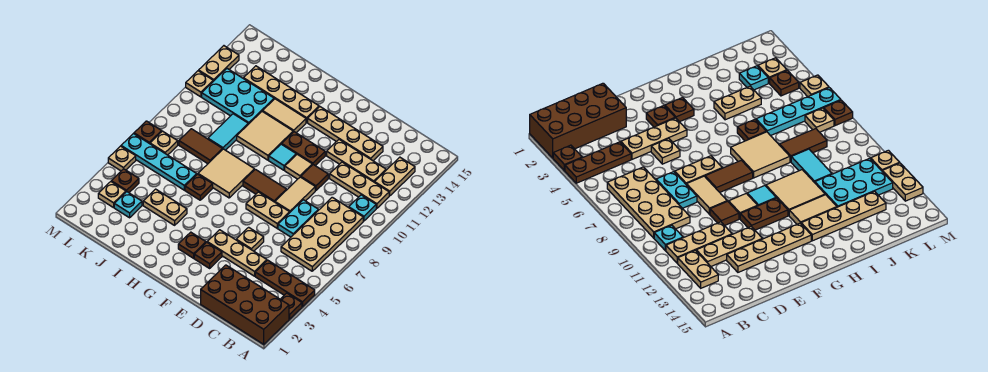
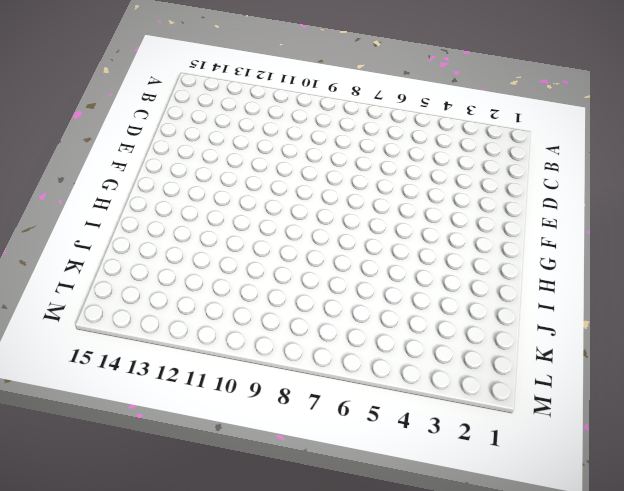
none -> brown 2x4 brick [201,265,289,344]
none -> brown 1x1 plate [280,293,302,319]
none -> brown 1x3 plate [255,260,315,307]
none -> tan 2x4 plate [281,197,363,271]

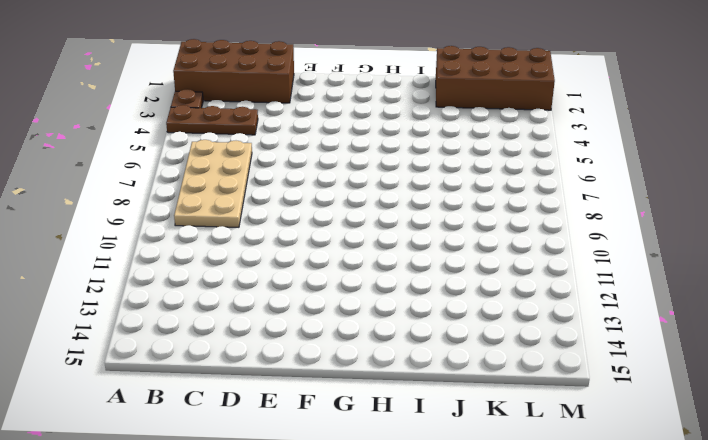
brown 2x4 brick [436,46,555,110] -> none
none -> cyan 1x1 plate [349,195,376,221]
none -> tan 1x3 plate [330,162,389,209]
none -> tan 1x2 plate [375,157,415,196]
none -> tan 1x3 plate [327,140,386,182]

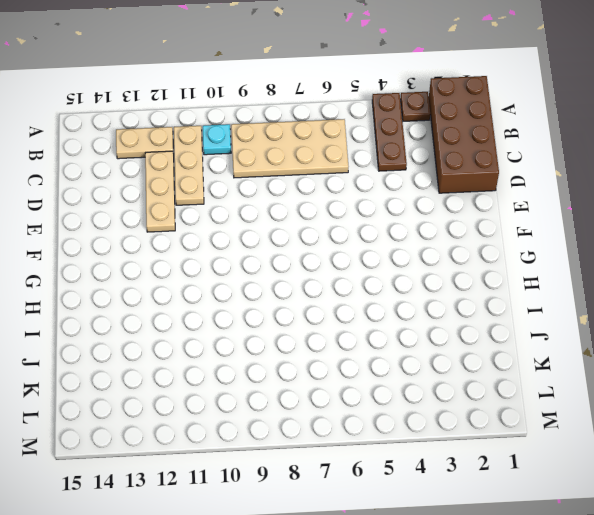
none -> tan 1x3 plate [207,230,267,276]
none -> cyan 1x2 plate [278,200,318,237]
none -> tan 1x4 plate [308,107,383,161]
none -> tan 1x1 plate [236,227,264,251]

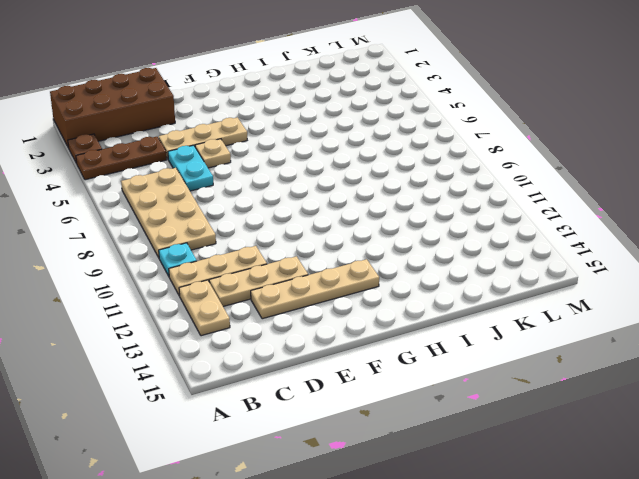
cyan 1x2 plate [168,145,213,191] -> cyan 1x2 plate moved to [278,200,318,237]
none -> tan 1x2 plate [246,192,290,228]
none -> tan 1x2 tile [275,177,315,212]
none -> brown 1x1 tile [301,165,328,191]
none -> brown 1x1 plate [194,242,222,268]

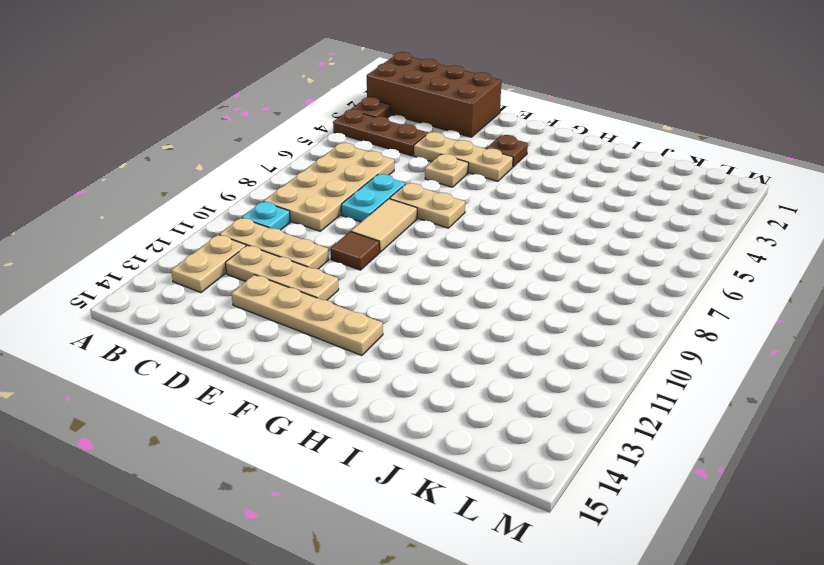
none -> brown 1x2 tile [243,169,286,202]
none -> tan 1x1 tile [285,154,312,179]
none -> brown 1x2 plate [282,132,325,166]
none -> brown 1x1 plate [178,232,206,258]

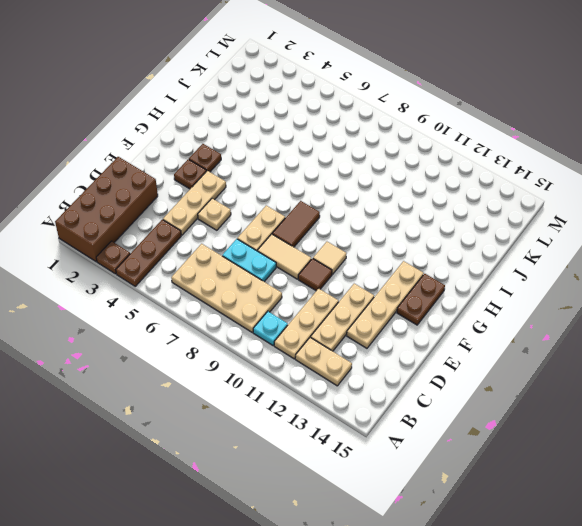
brown 1x2 plate [397,274,445,325] -> brown 1x2 plate moved to [282,132,325,166]
none -> cyan 1x1 tile [269,144,296,170]
none -> tan 2x2 tile [198,149,254,198]
none -> tan 2x2 tile [237,111,293,160]
none -> tan 1x2 tile [263,99,306,133]

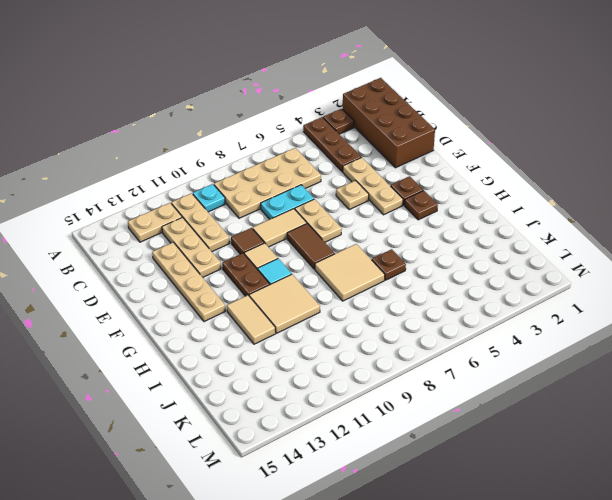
none -> tan 1x4 plate [244,66,319,122]
none -> tan 1x2 plate [143,189,187,225]
none -> cyan 1x4 plate [121,134,197,190]
none -> brown 1x2 tile [179,129,222,164]

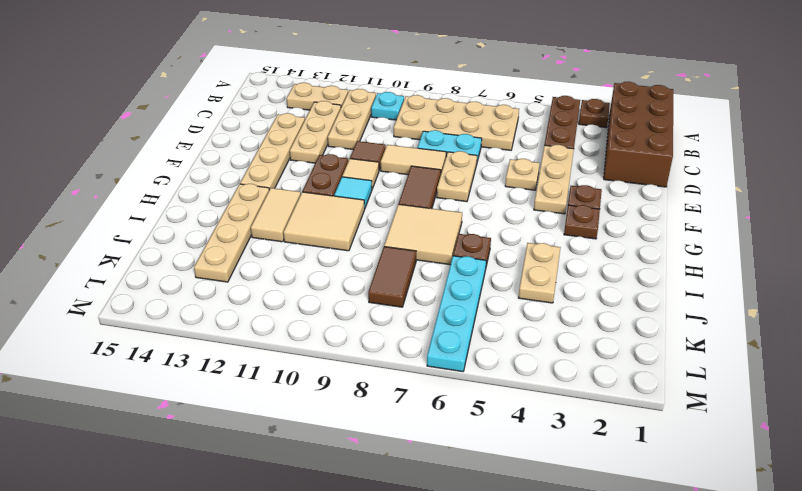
none -> cyan 1x2 tile [208,114,248,150]
none -> cyan 2x3 plate [202,69,274,124]
none -> cyan 1x1 plate [114,192,142,218]
none -> tan 1x1 plate [98,182,126,208]

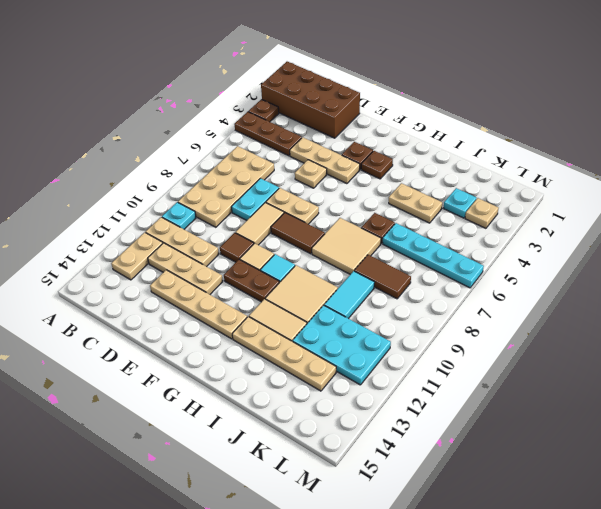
none -> brown 1x1 plate [111,169,139,193]
none -> tan 1x1 plate [150,131,178,155]
none -> tan 1x1 plate [108,146,136,171]
none -> brown 1x1 plate [134,121,162,144]

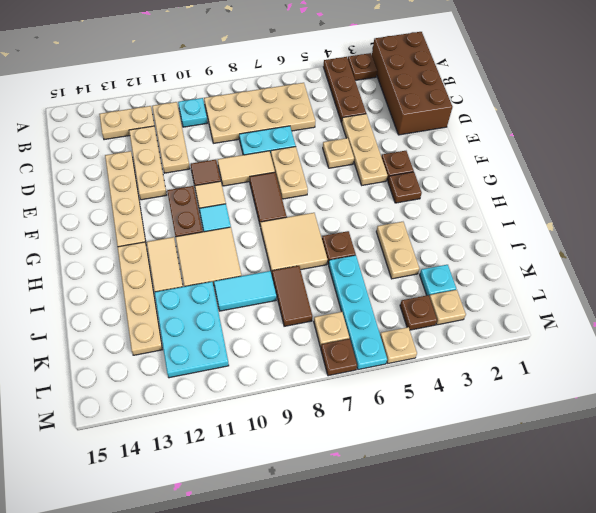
none -> tan 1x1 plate [186,71,213,97]
none -> tan 1x2 plate [199,46,239,81]

